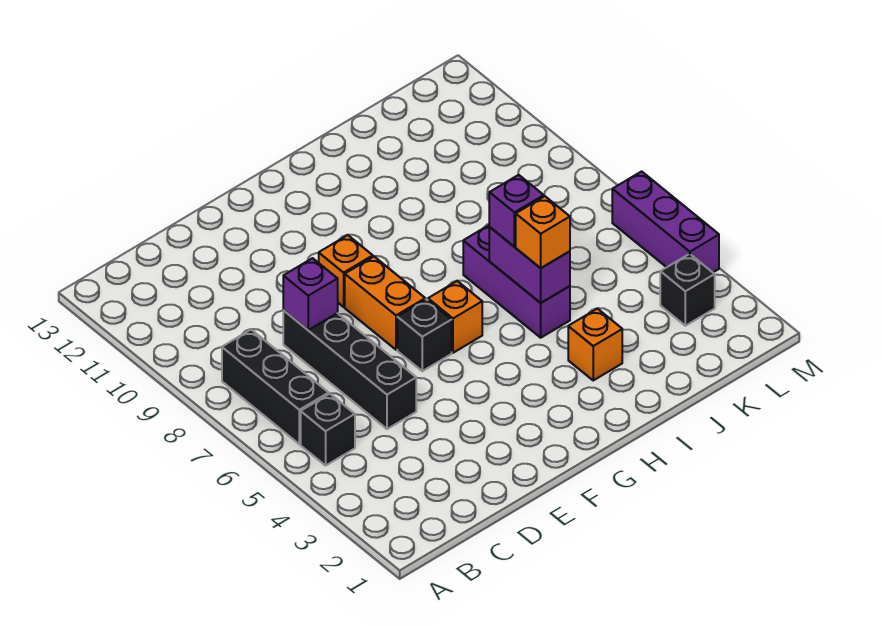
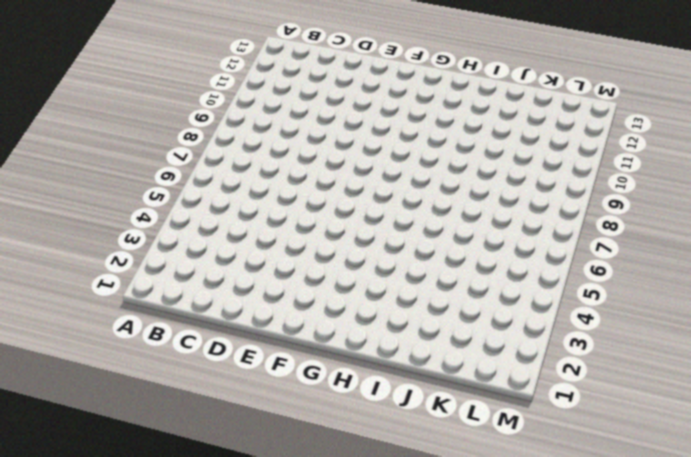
none -> black 1x1 brick [301,394,355,465]
none -> black 1x3 brick [222,330,329,444]
none -> black 1x4 brick [283,310,416,429]

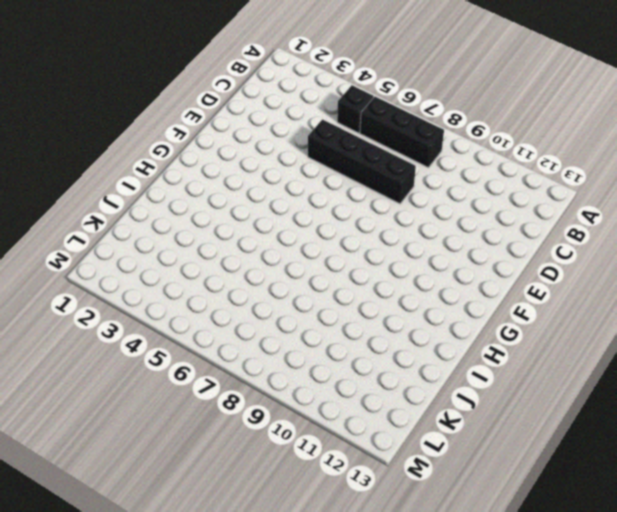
none -> black 1x1 brick [397,299,452,371]
none -> orange 1x2 brick [345,257,425,350]
none -> orange 1x1 brick [319,235,373,307]

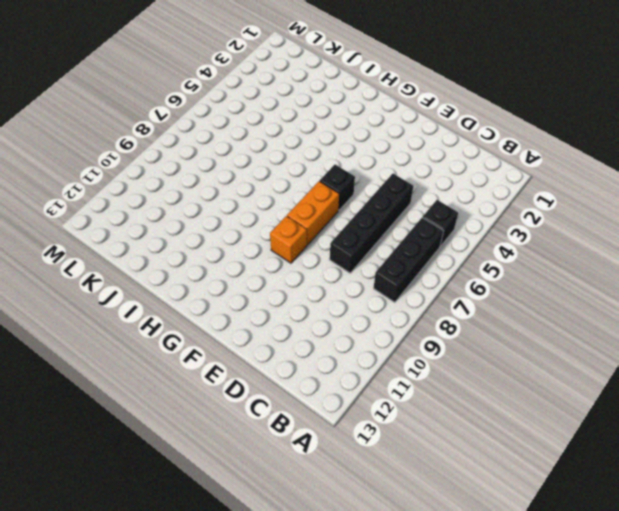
none -> orange 1x1 brick [428,281,482,353]
none -> orange 1x1 brick [568,309,622,380]
none -> purple 1x3 brick [463,225,570,338]

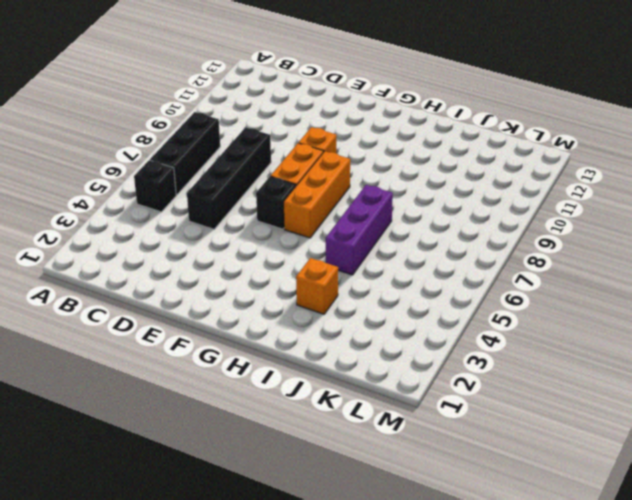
orange 1x3 brick [284,151,350,238] -> orange 1x1 brick [428,281,482,353]
none -> black 1x1 brick [660,254,715,326]
none -> purple 1x3 brick [612,171,719,272]
none -> purple 1x1 brick [283,258,338,330]

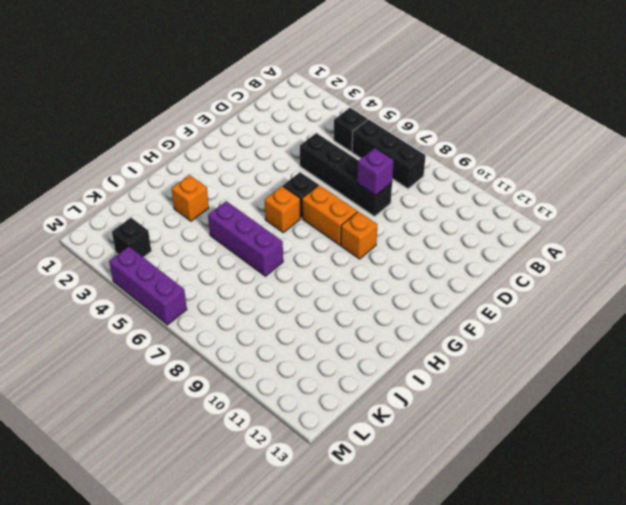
none -> purple 1x2 brick [489,227,570,303]
none -> orange 1x1 brick [516,196,570,268]
none -> purple 1x1 brick [489,175,544,247]

